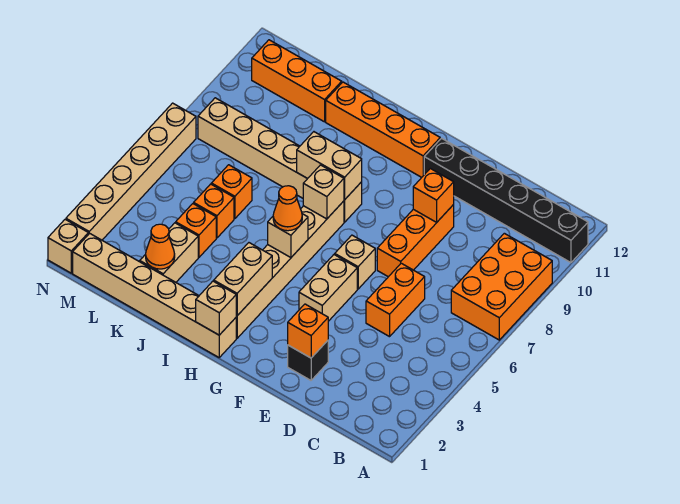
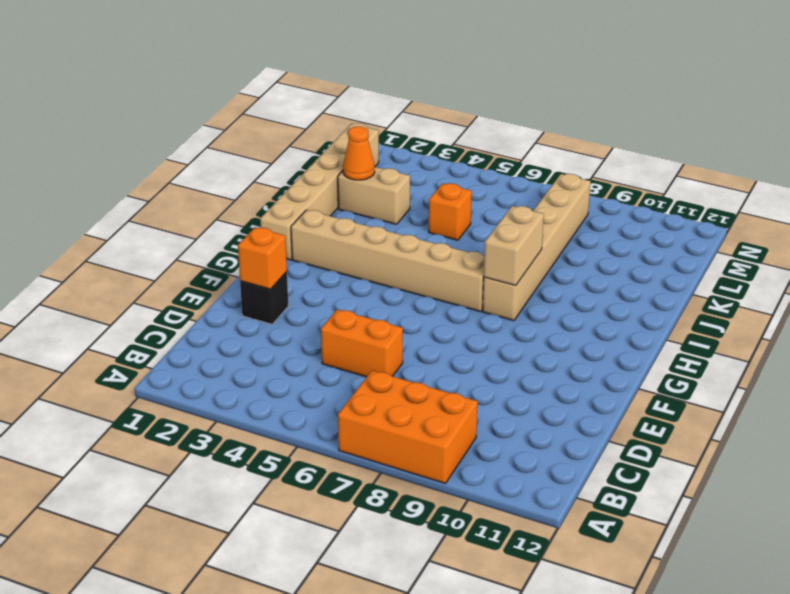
none -> black 1x6 brick [424,138,588,263]
none -> orange 1x3 brick [377,205,454,277]
none -> tan 1x2 brick [299,255,357,321]

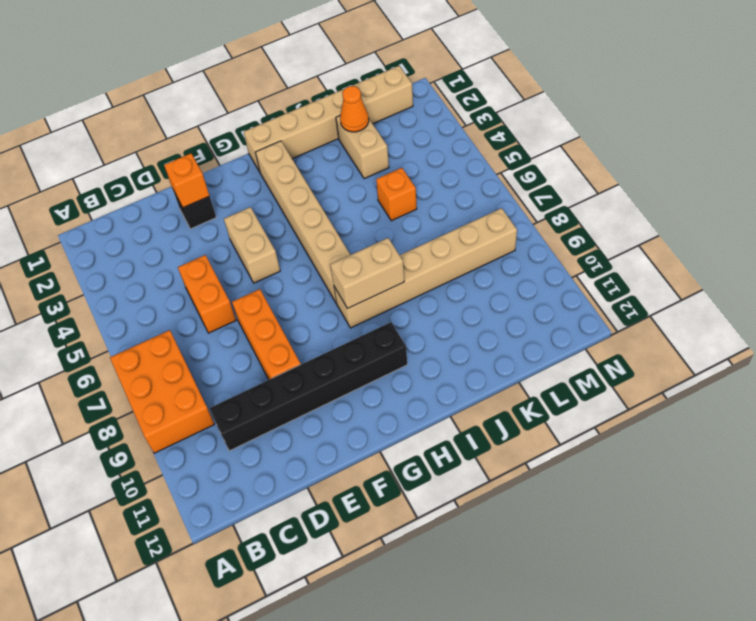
black 1x6 brick [209,322,407,451] -> black 1x6 brick moved to [424,138,588,263]
none -> tan 1x1 brick [335,235,375,289]
none -> orange 1x4 brick [326,82,440,177]
none -> orange 1x1 brick [176,204,216,257]

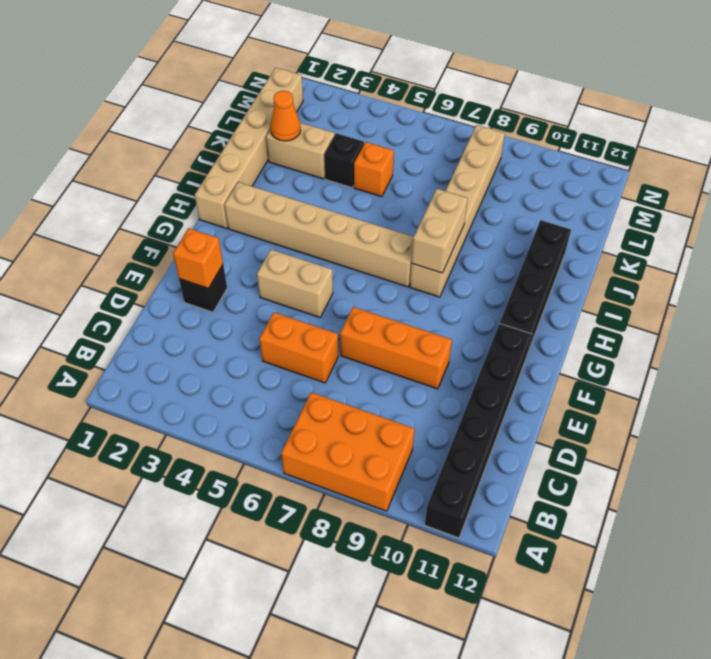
black 1x4 brick [500,220,571,352] -> orange 1x4 brick [326,82,440,177]
black 1x1 brick [324,133,364,188] -> orange 1x1 brick [176,204,216,257]
none -> tan 1x1 brick [335,235,375,289]
none -> orange 1x1 brick [211,165,252,219]
none -> orange 1x3 brick [252,40,342,122]

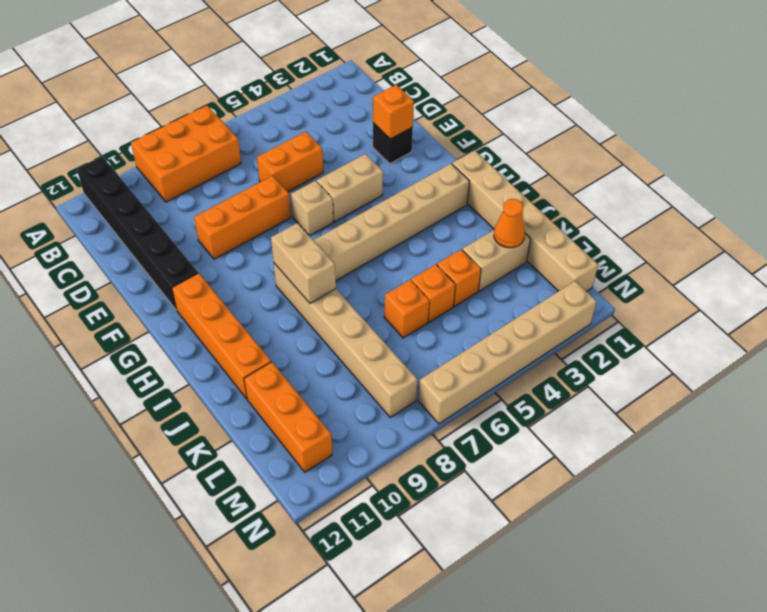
none -> tan 1x1 brick [48,219,88,273]
none -> orange 1x1 brick [413,169,454,222]
none -> tan 1x1 brick [196,281,236,335]

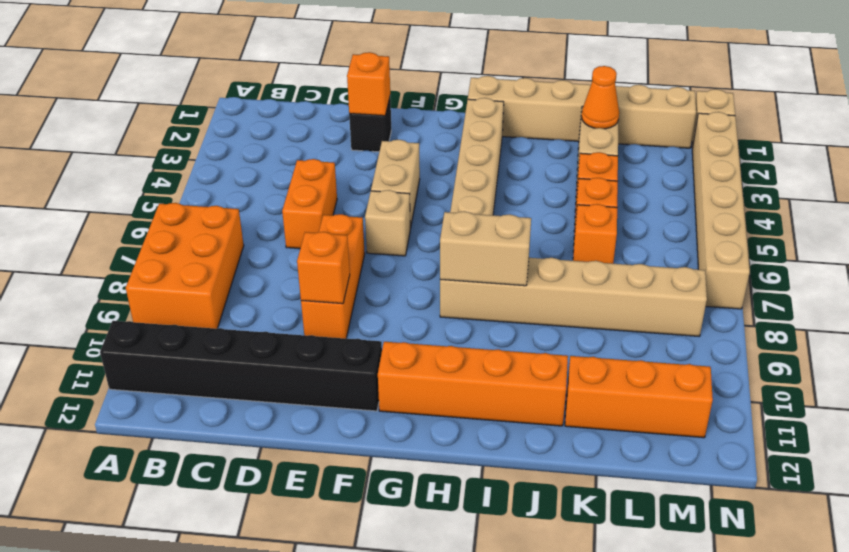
none -> tan 1x1 brick [196,281,236,335]
none -> tan 1x2 brick [214,243,272,316]
none -> tan 1x1 brick [268,214,308,258]

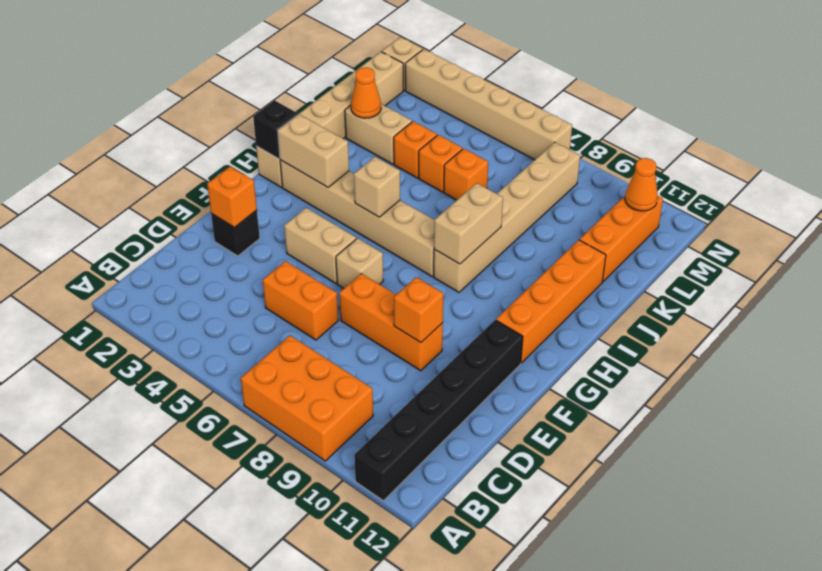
black 1x1 brick [253,100,298,159] -> tan 1x1 brick [196,281,236,335]
orange 1x1 cone [625,158,658,211] -> orange 1x1 cone moved to [273,186,302,231]
none -> tan 1x1 brick [303,165,344,219]

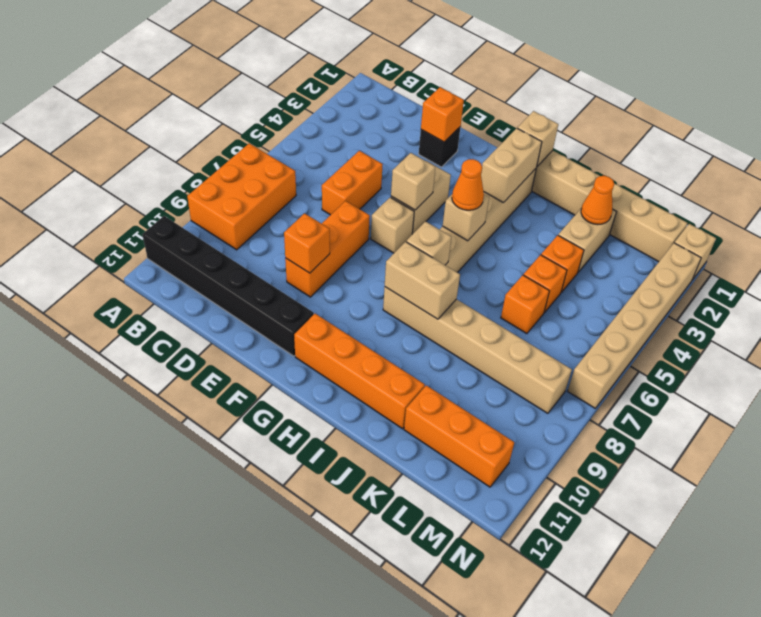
tan 1x1 brick [391,153,435,210] -> none

